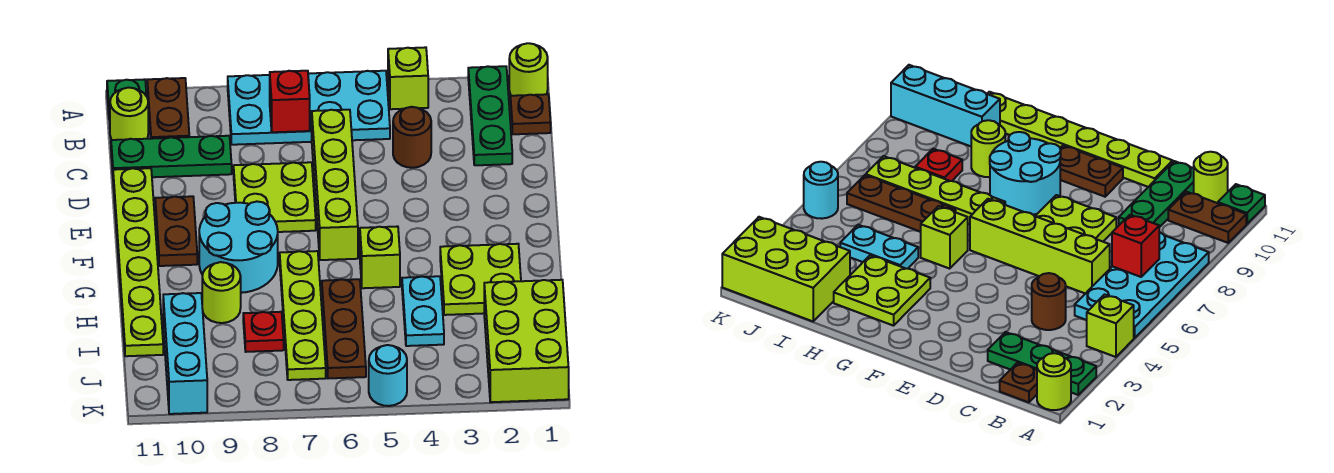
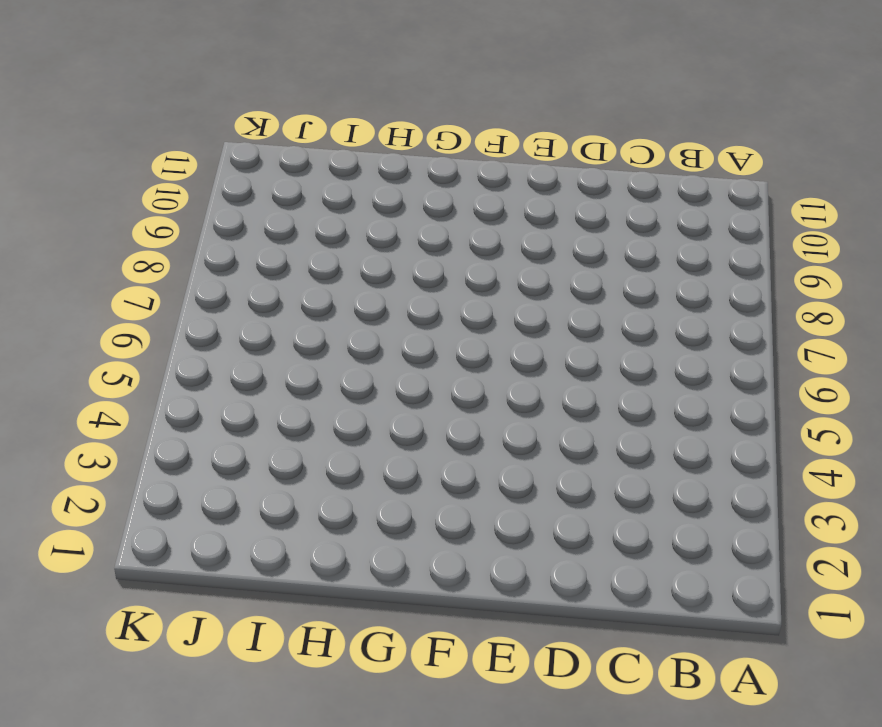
none -> lime 1x1 round brick [509,43,548,96]
none -> green 1x3 plate [468,66,512,165]
none -> lime 1x1 brick [388,47,428,109]

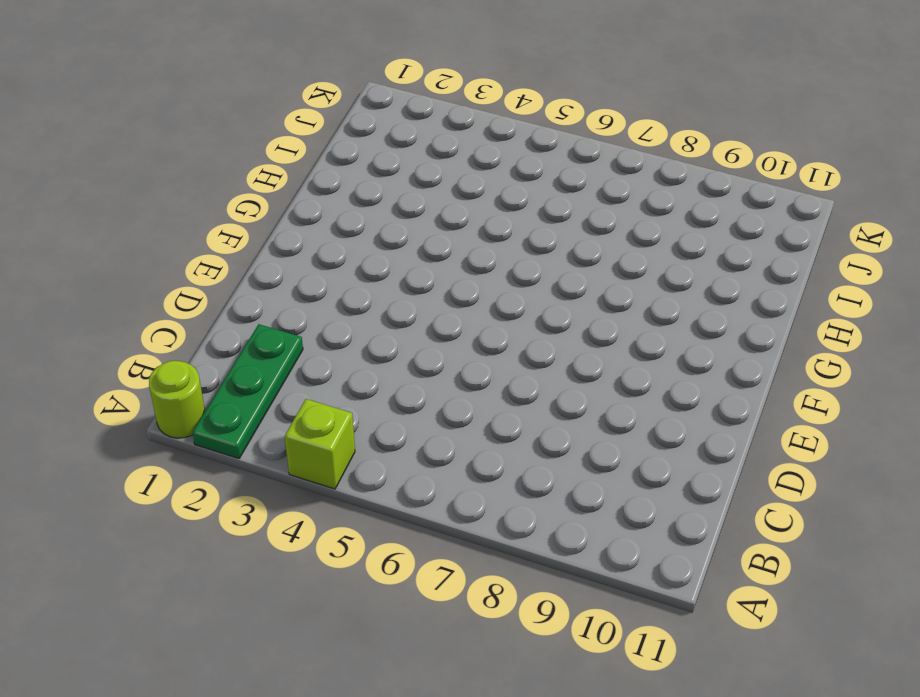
none -> cyan 2x4 plate [228,71,390,145]
none -> brown 1x2 plate [147,78,189,139]
none -> green 1x1 plate [107,79,146,120]

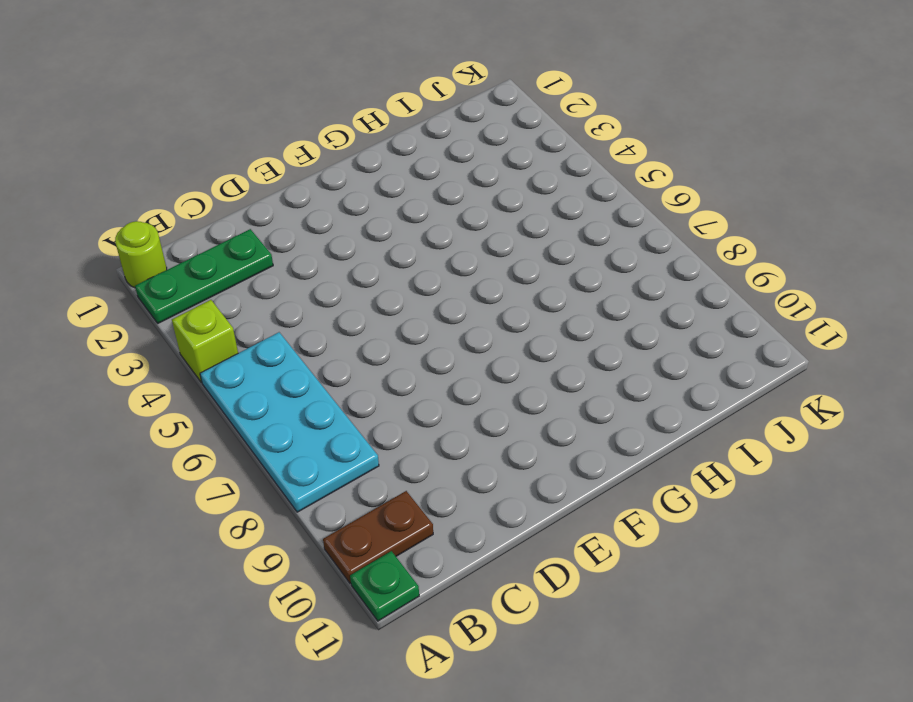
none -> brown 1x1 plate [510,94,551,134]
none -> lime 1x1 round brick [110,88,148,140]
none -> brown 1x1 round brick [393,107,431,168]

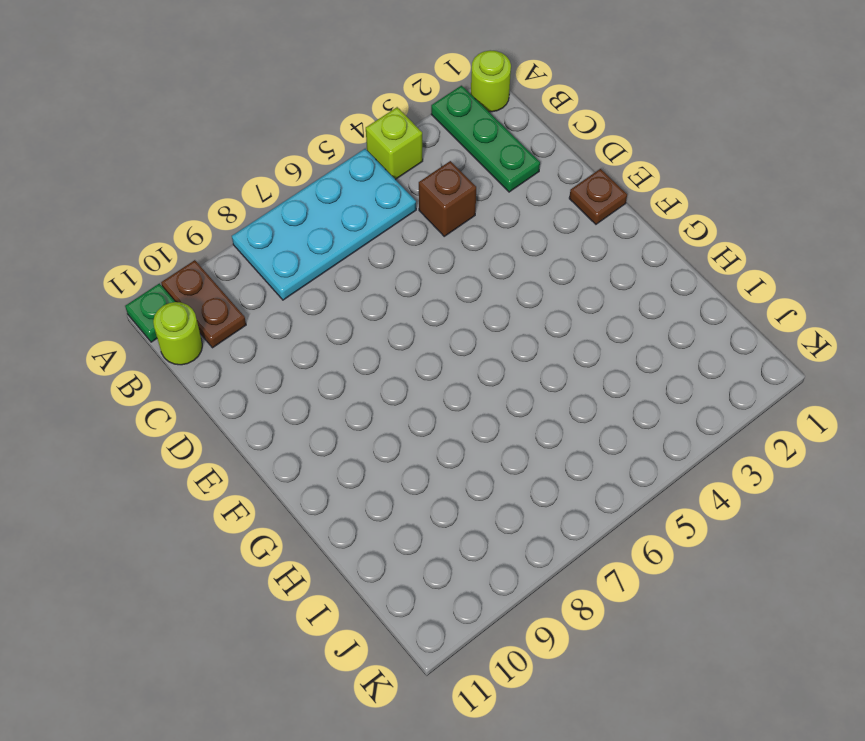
brown 1x1 brick [419,161,476,236] -> brown 1x1 round brick [393,107,431,168]
brown 1x1 plate [569,169,627,224] -> brown 1x1 plate moved to [510,94,551,134]
none -> lime 1x4 brick [312,110,358,260]
none -> green 1x3 plate [111,136,232,177]
none -> lime 2x2 plate [234,162,316,232]

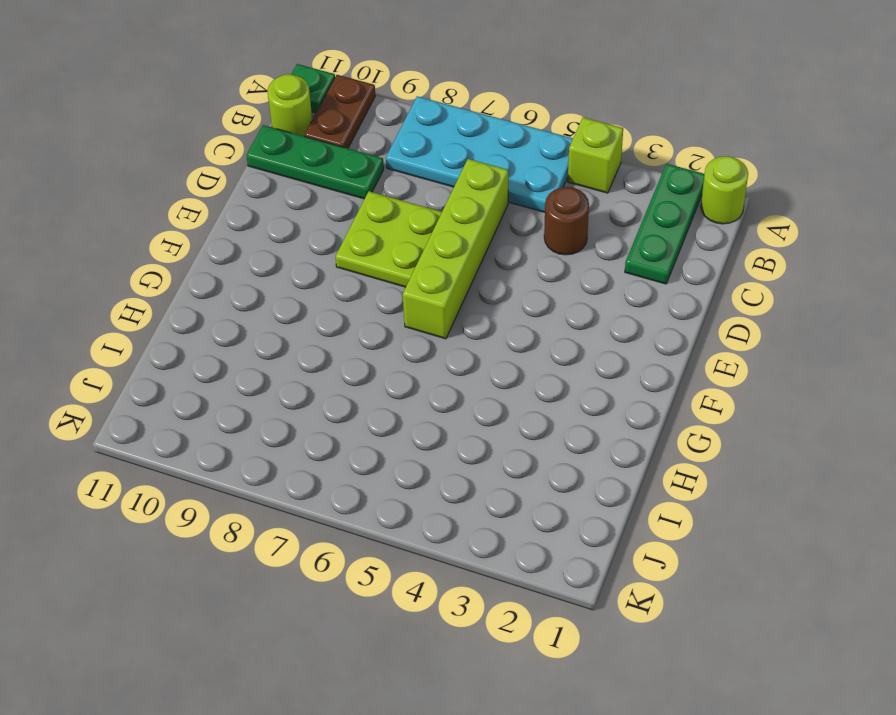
none -> brown 1x1 plate [510,94,551,134]
none -> lime 1x6 plate [113,168,163,356]
none -> brown 1x2 plate [155,196,197,266]

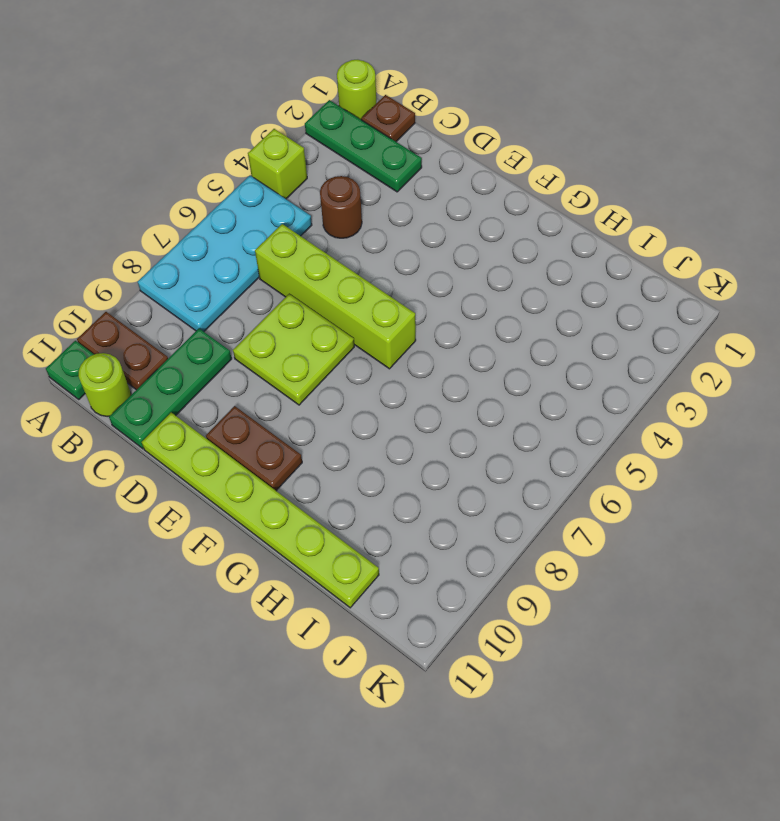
none -> cyan 2x2 round brick [199,202,278,293]
none -> lime 2x2 plate [440,244,521,315]
none -> lime 1x1 brick [360,226,400,288]

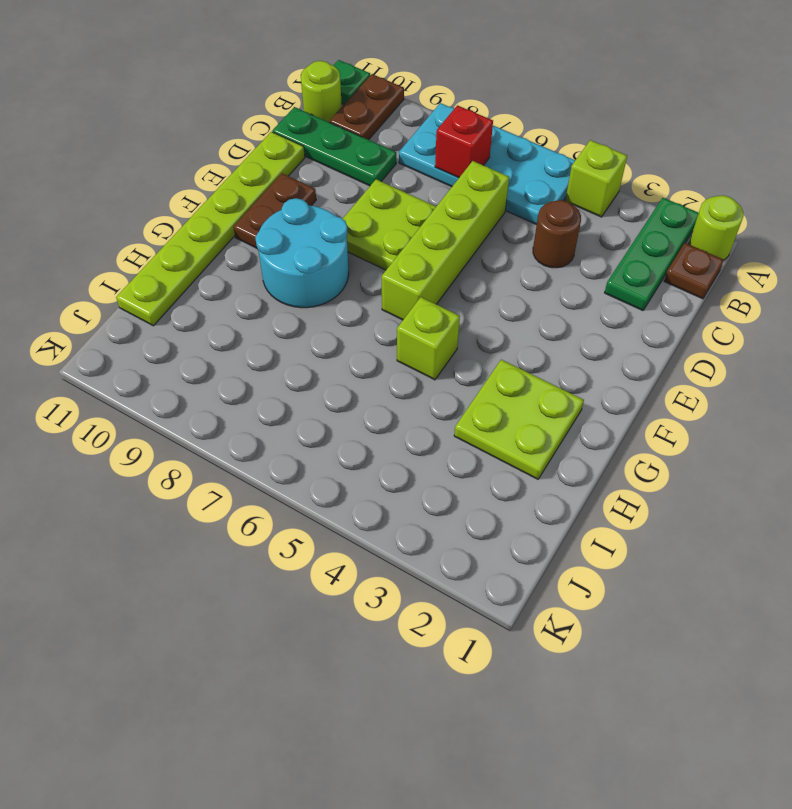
none -> lime 1x4 plate [280,251,326,380]
none -> cyan 1x2 plate [402,276,444,346]
none -> brown 1x3 plate [322,279,366,378]

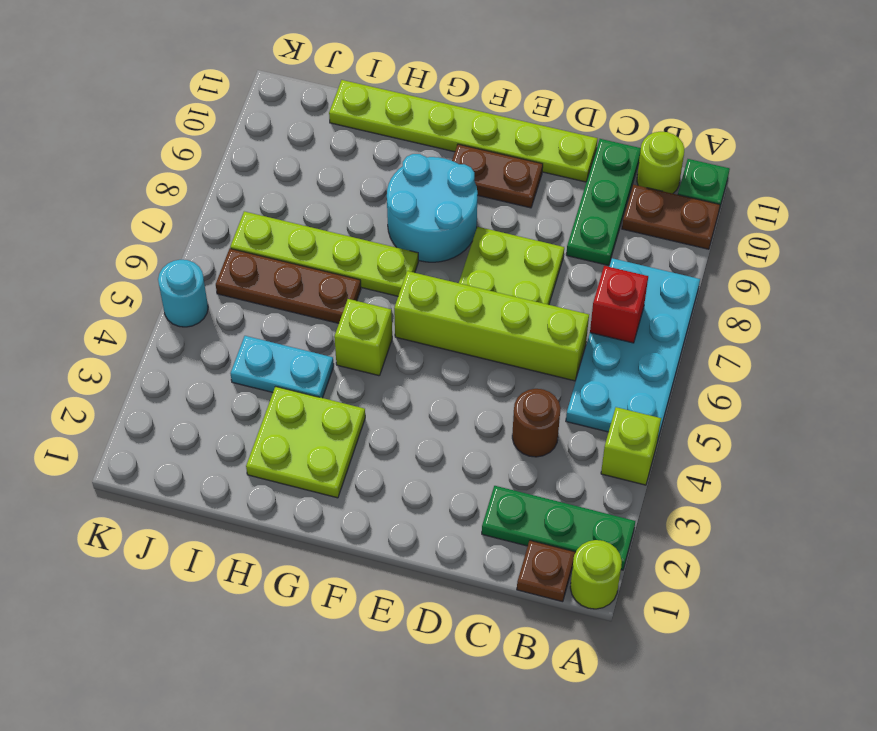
none -> lime 1x1 round brick [202,262,241,323]
none -> lime 2x3 brick [484,280,569,402]
none -> red 1x1 plate [243,312,284,352]

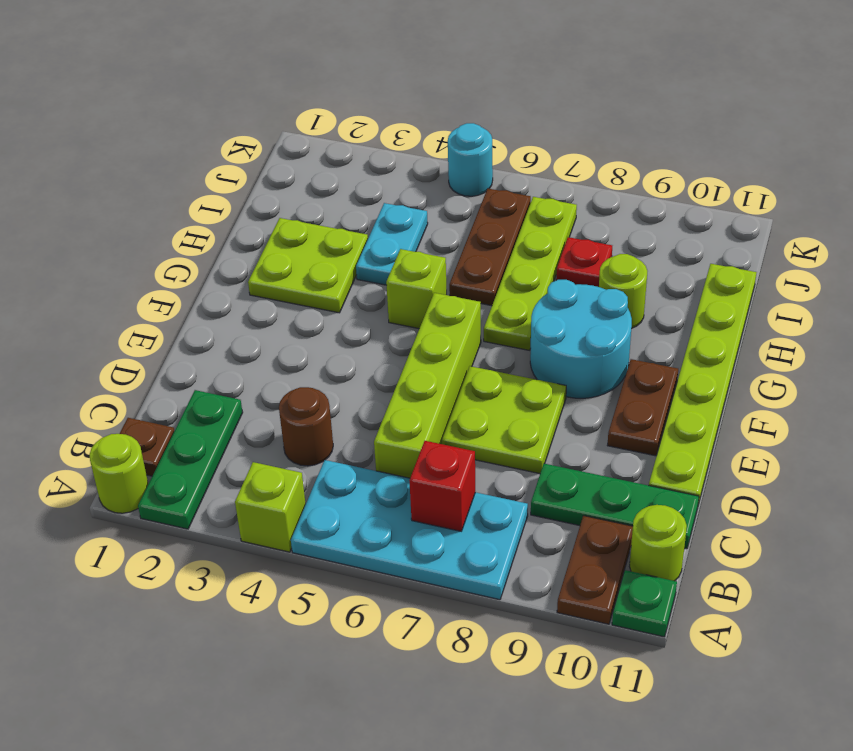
none -> lime 2x3 brick [484,280,569,402]
none -> cyan 1x3 brick [163,293,207,414]

